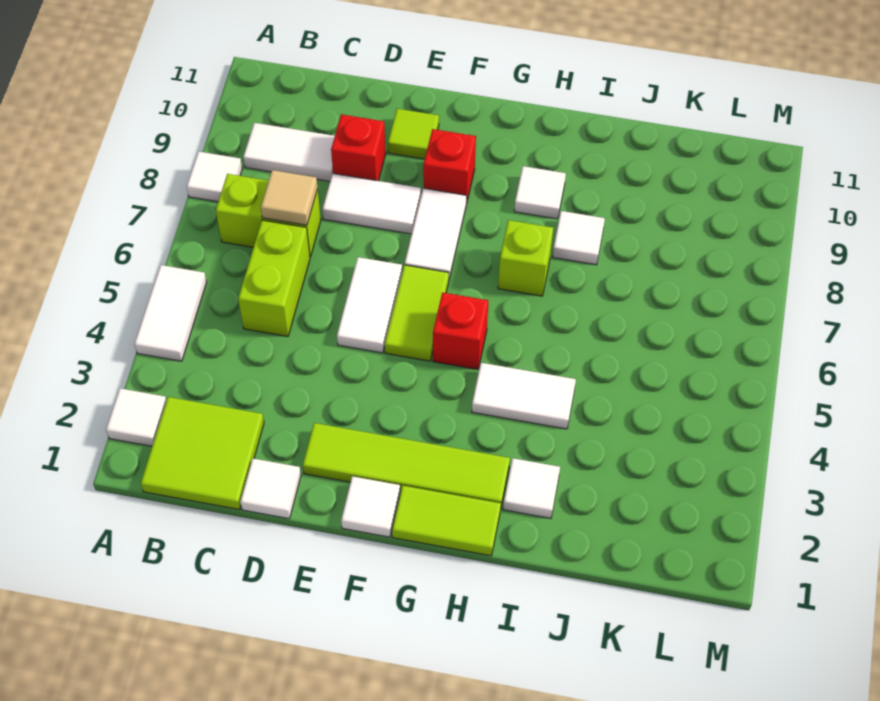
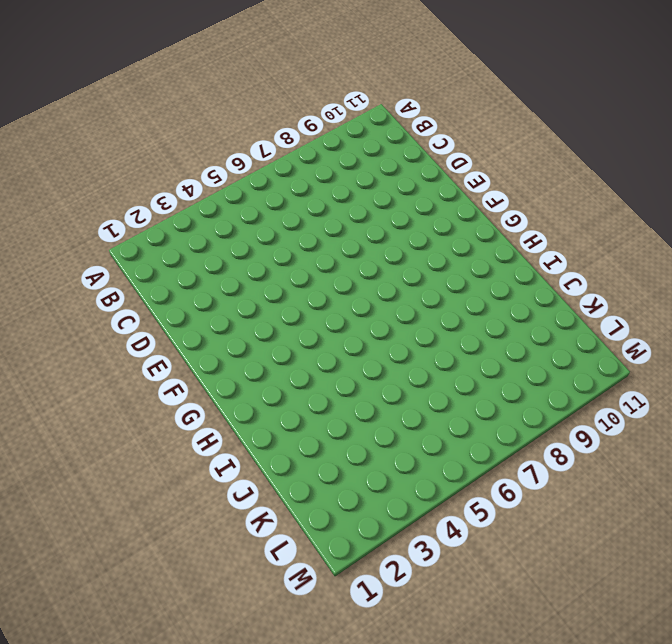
none -> white 1x1 tile [106,388,167,446]
none -> white 1x2 tile [134,265,207,361]
none -> white 1x1 tile [187,151,242,202]

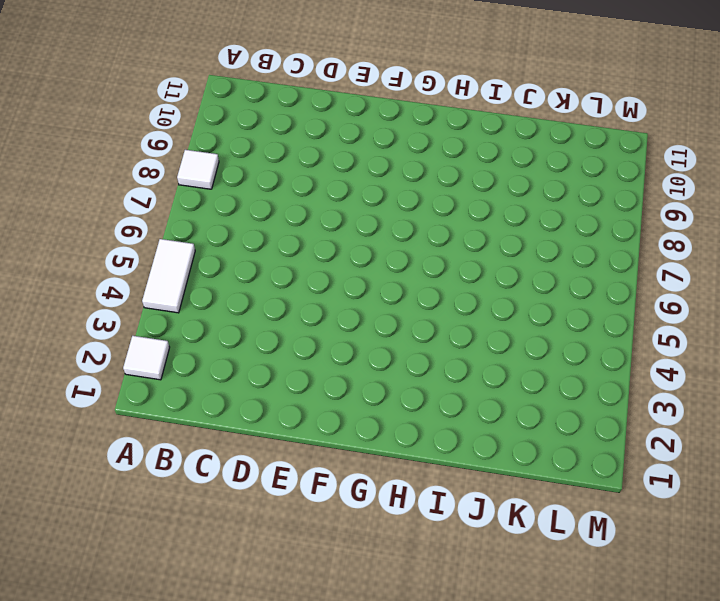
none -> lime 2x2 tile [141,397,264,510]
none -> lime 1x2 brick [216,174,321,257]
none -> white 1x2 tile [243,123,335,181]

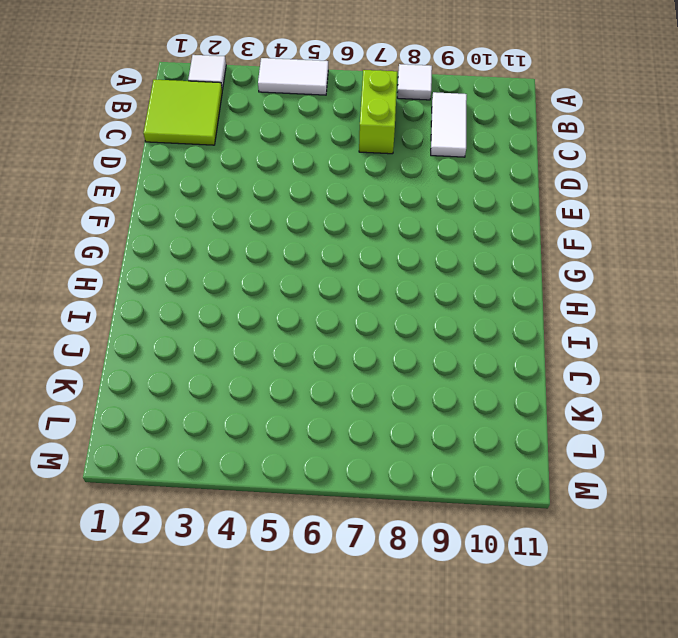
none -> lime 1x2 brick [238,220,310,336]
none -> white 1x1 tile [240,459,301,519]
none -> white 1x2 tile [323,174,421,234]

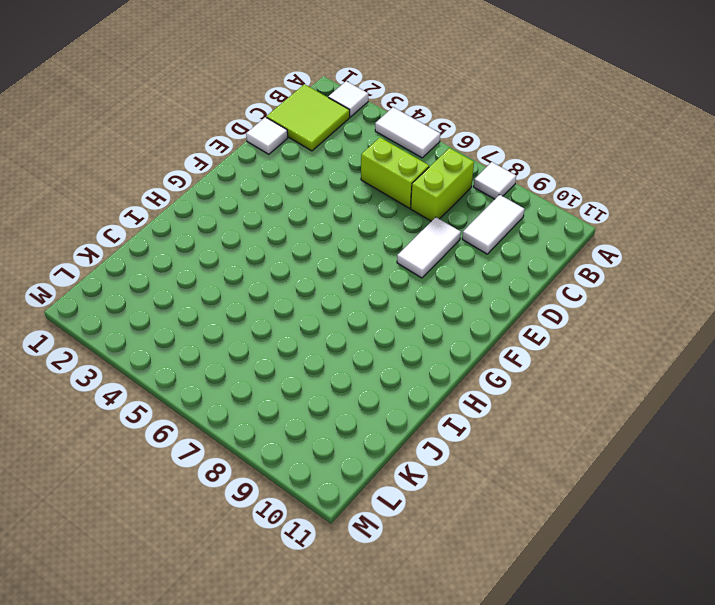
none -> red 1x1 brick [331,114,386,181]
none -> lime 1x4 tile [303,423,510,506]
none -> white 1x2 tile [337,257,402,353]

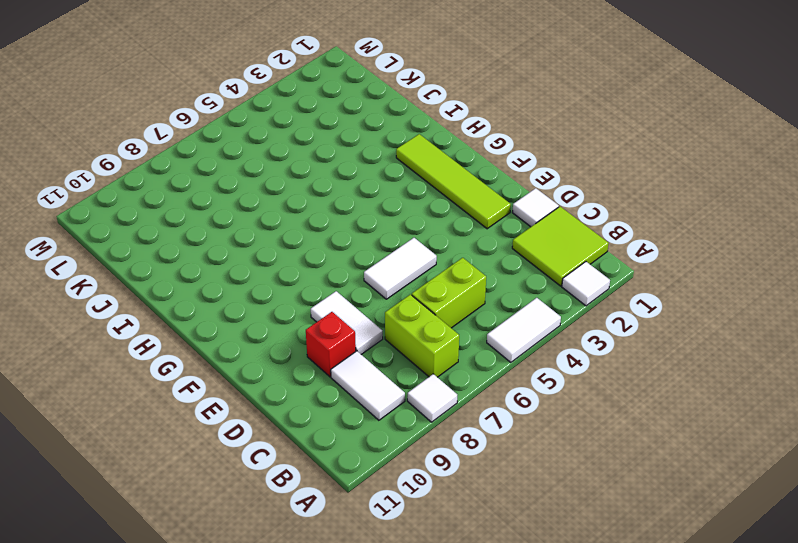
none -> lime 1x1 tile [388,109,439,159]
none -> white 1x1 tile [341,476,400,537]
none -> lime 1x2 tile [385,265,449,361]

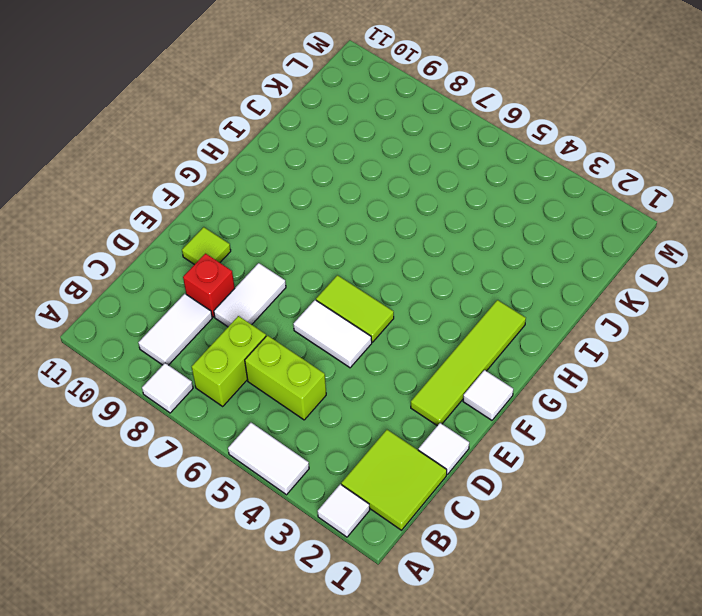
none -> white 1x2 tile [405,188,467,279]
none -> red 1x1 brick [423,129,476,204]
none -> lime 1x2 tile [392,486,501,556]

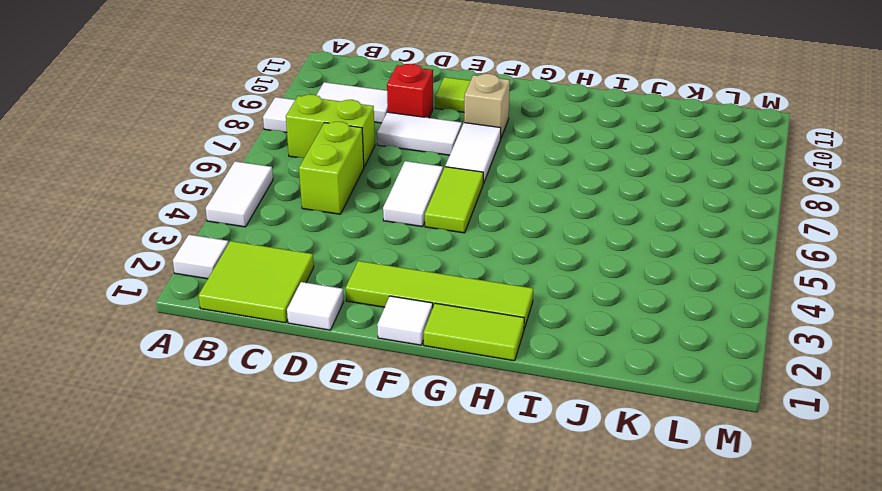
tan 1x1 brick [464,74,510,139] -> red 1x1 brick [423,129,476,204]
none -> red 1x1 brick [433,292,488,369]
none -> white 1x2 tile [472,363,576,429]
none -> lime 1x1 brick [498,220,553,296]

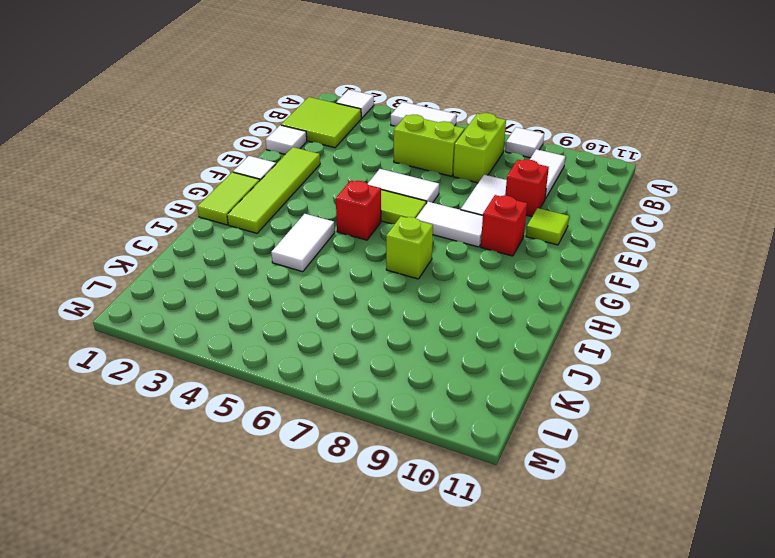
none -> white 1x1 tile [514,166,566,219]
none -> white 1x1 tile [503,458,560,518]
none -> white 1x1 tile [553,211,605,265]

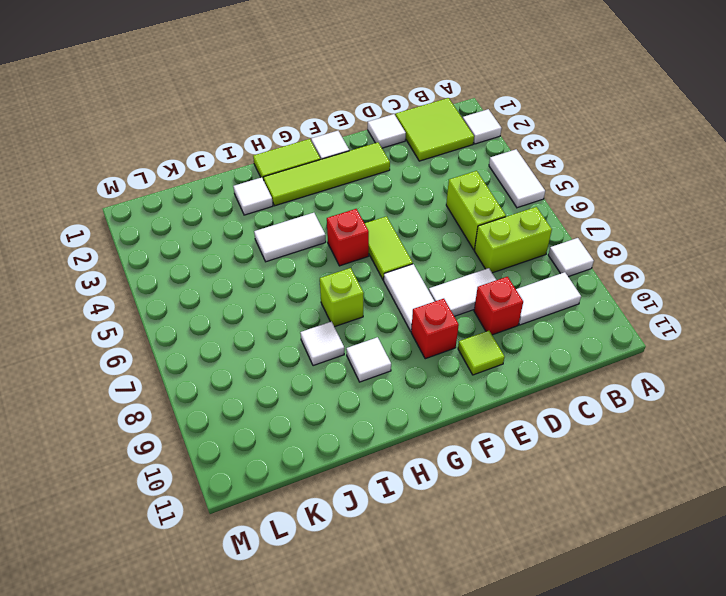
none -> white 1x2 tile [337,257,402,353]
none -> tan 1x1 tile [261,170,318,225]

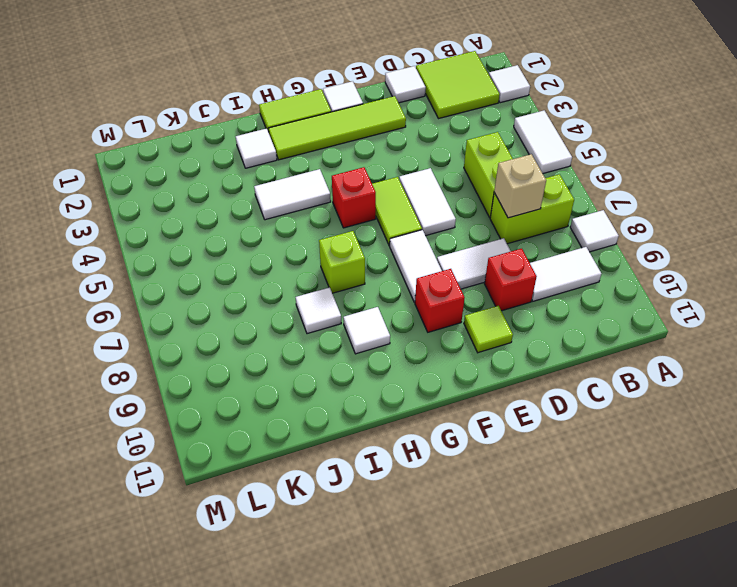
tan 1x1 brick [494,154,546,218] -> tan 1x1 tile [261,170,318,225]

